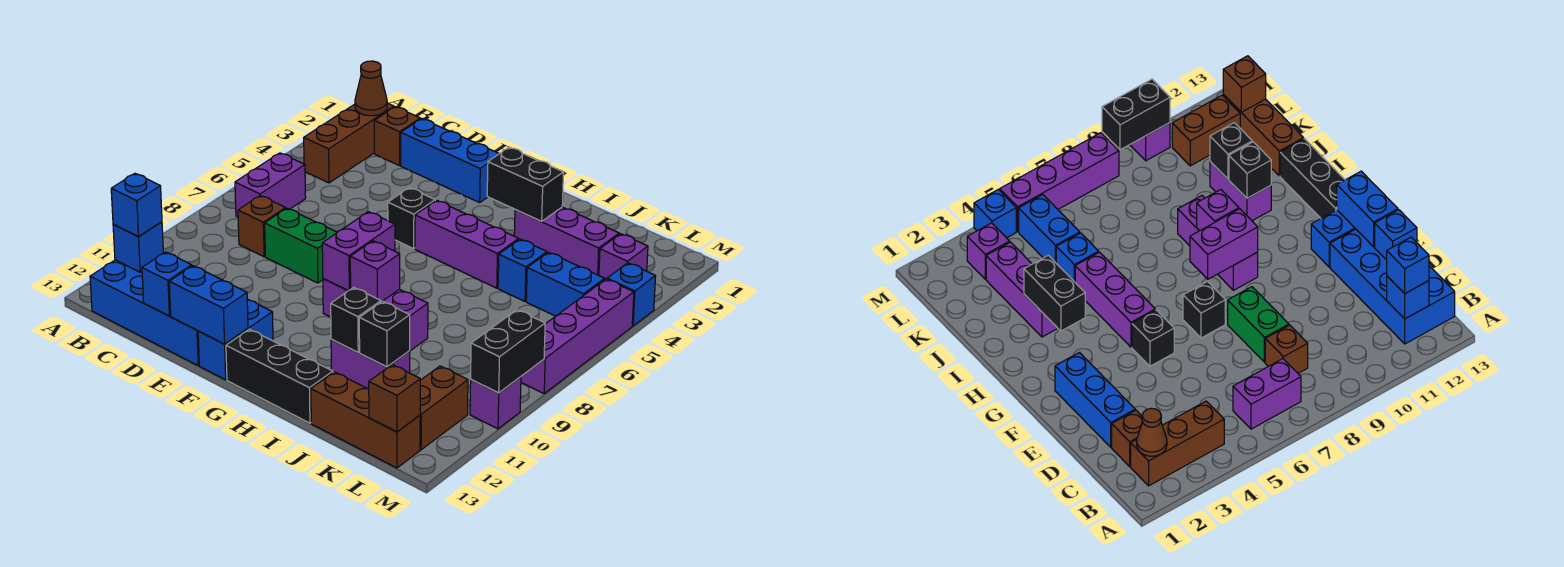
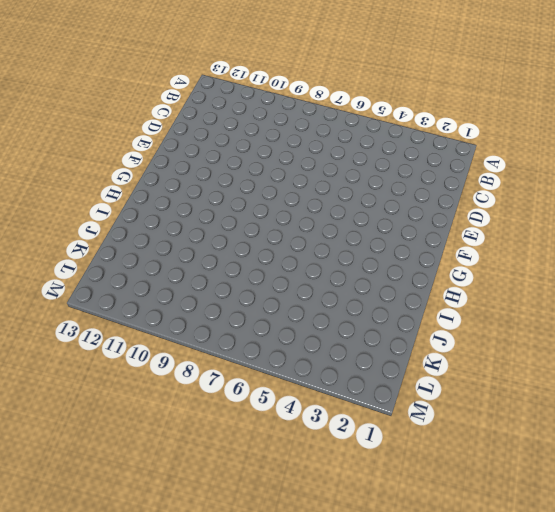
none -> brown 1x3 brick [304,103,394,183]
none -> purple 1x2 brick [235,153,306,217]
none -> blue 2x4 brick [90,260,199,365]
none -> brown 1x1 brick [374,107,420,166]

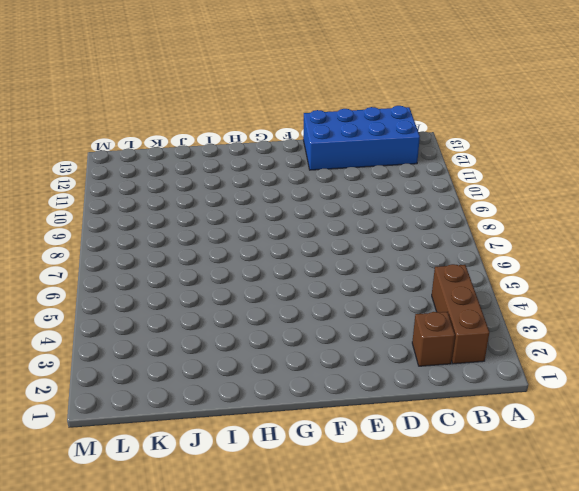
none -> purple 1x2 brick [235,153,306,217]
none -> brown 1x1 brick [238,196,286,257]
none -> blue 1x3 brick [401,119,499,203]
none -> green 1x2 brick [265,208,337,283]

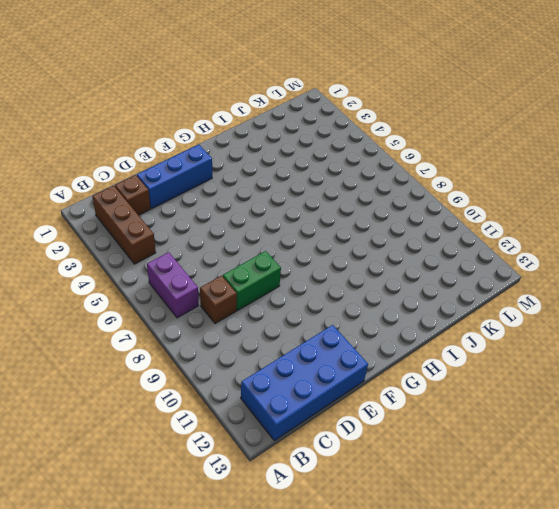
none -> black 1x1 brick [388,188,435,249]
none -> black 1x1 brick [1183,282,1225,338]
none -> blue 1x2 brick [198,299,273,380]
none -> purple 1x3 brick [415,200,519,288]

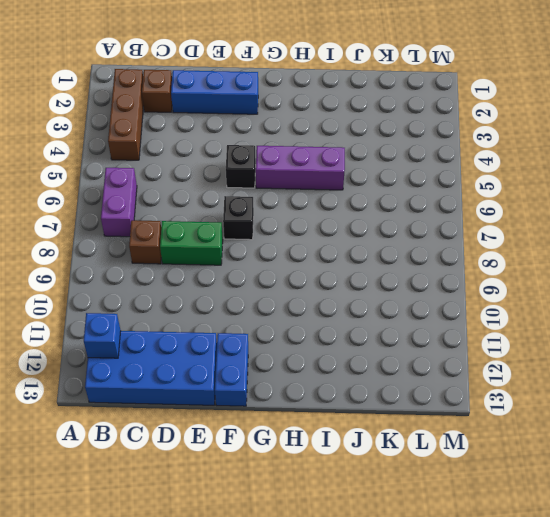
none -> purple 1x3 brick [323,279,428,351]
none -> black 1x3 brick [226,329,333,423]
none -> purple 1x3 brick [514,207,619,275]
none -> purple 1x2 brick [331,339,410,389]

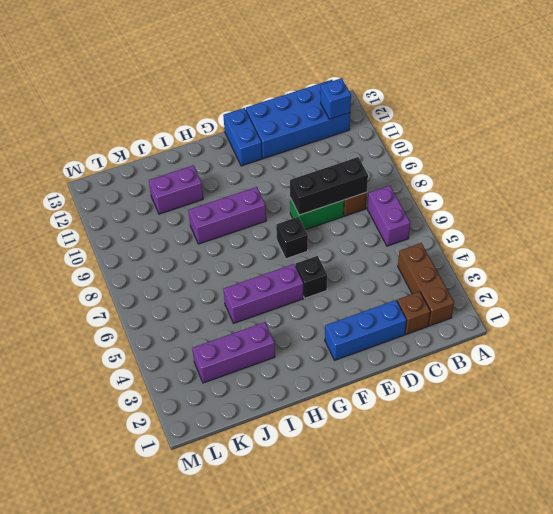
black 1x3 brick [290,157,368,215] -> black 1x3 brick moved to [226,329,333,423]
none -> blue 1x1 brick [498,239,547,301]
none -> brown 1x3 brick [311,372,420,468]
none -> blue 1x2 brick [526,252,605,316]
none -> purple 1x1 brick [599,234,648,279]

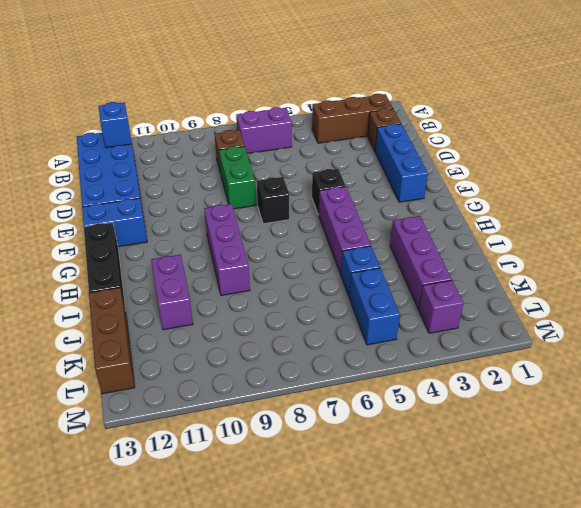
none -> brown 1x2 brick [420,366,468,450]
none -> blue 1x1 brick [607,263,656,326]
none -> purple 1x4 brick [521,279,634,394]
none -> purple 1x1 brick [470,377,521,429]

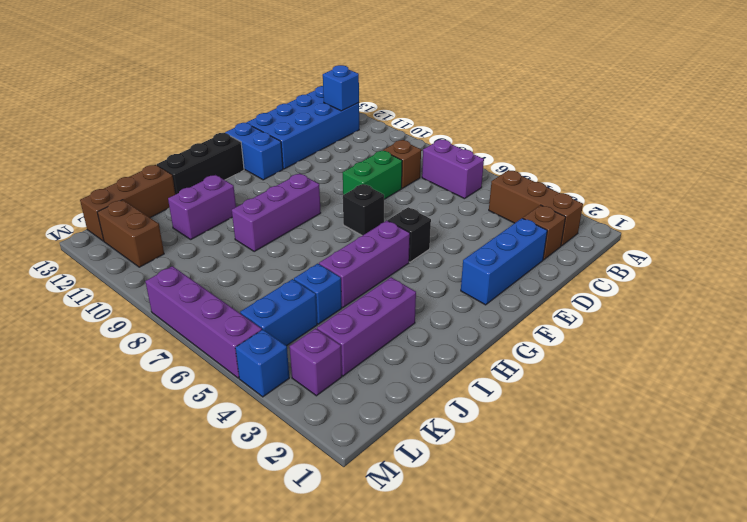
none -> purple 1x1 brick [470,377,521,429]
none -> brown 1x1 cone [355,61,387,116]
none -> blue 1x1 brick [142,252,192,316]
none -> blue 1x2 brick [169,266,248,344]

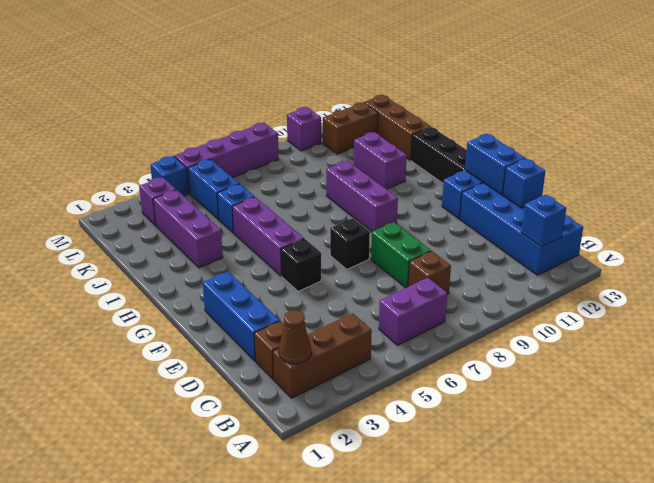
none -> purple 1x2 brick [322,212,395,291]
none -> black 1x2 brick [487,147,564,221]
none -> purple 1x1 brick [350,241,400,302]
none -> black 1x1 brick [331,287,381,352]

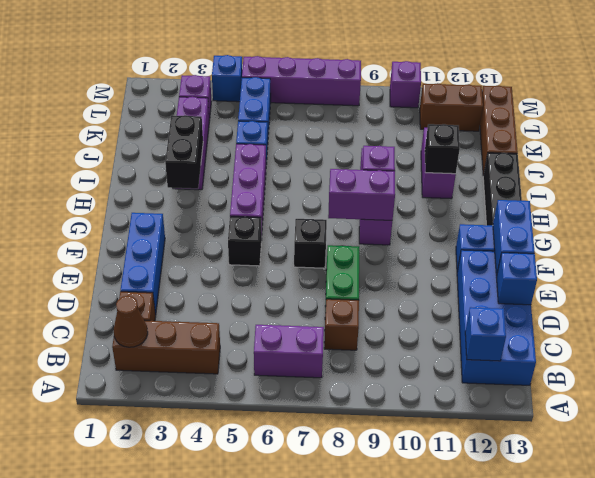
none -> black 1x1 brick [359,301,410,367]
none -> brown 1x1 brick [369,365,420,432]
none -> black 1x2 brick [471,310,545,393]
none -> blue 1x1 brick [111,174,162,236]

